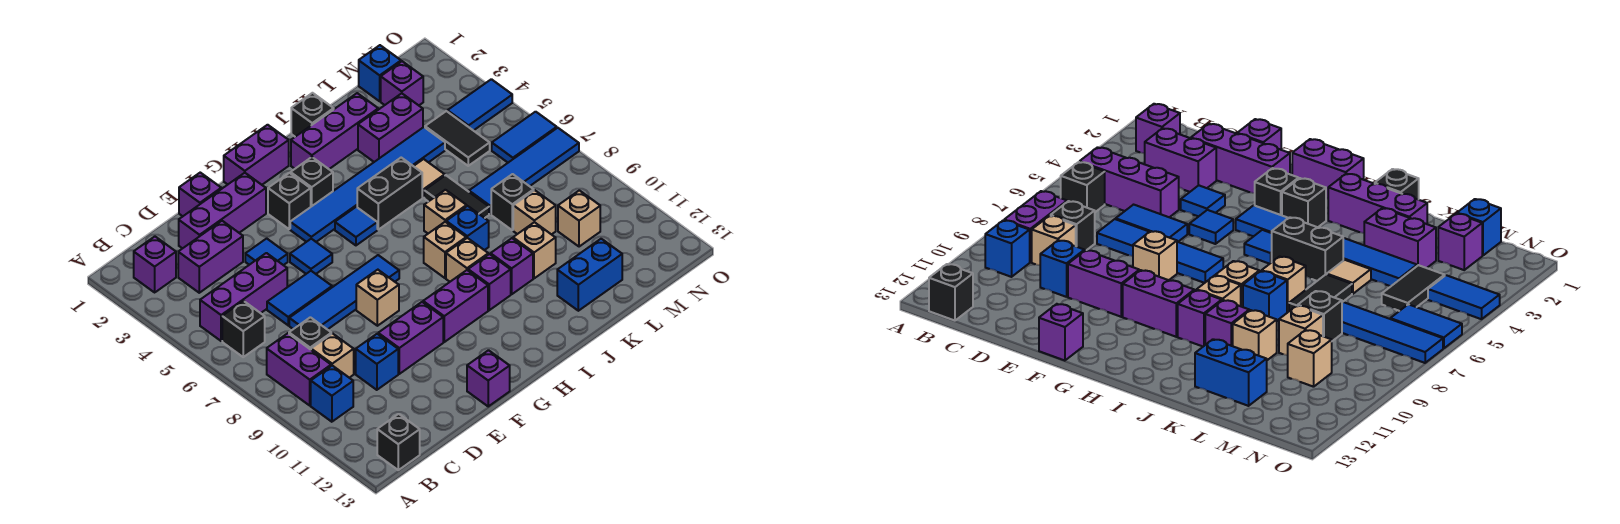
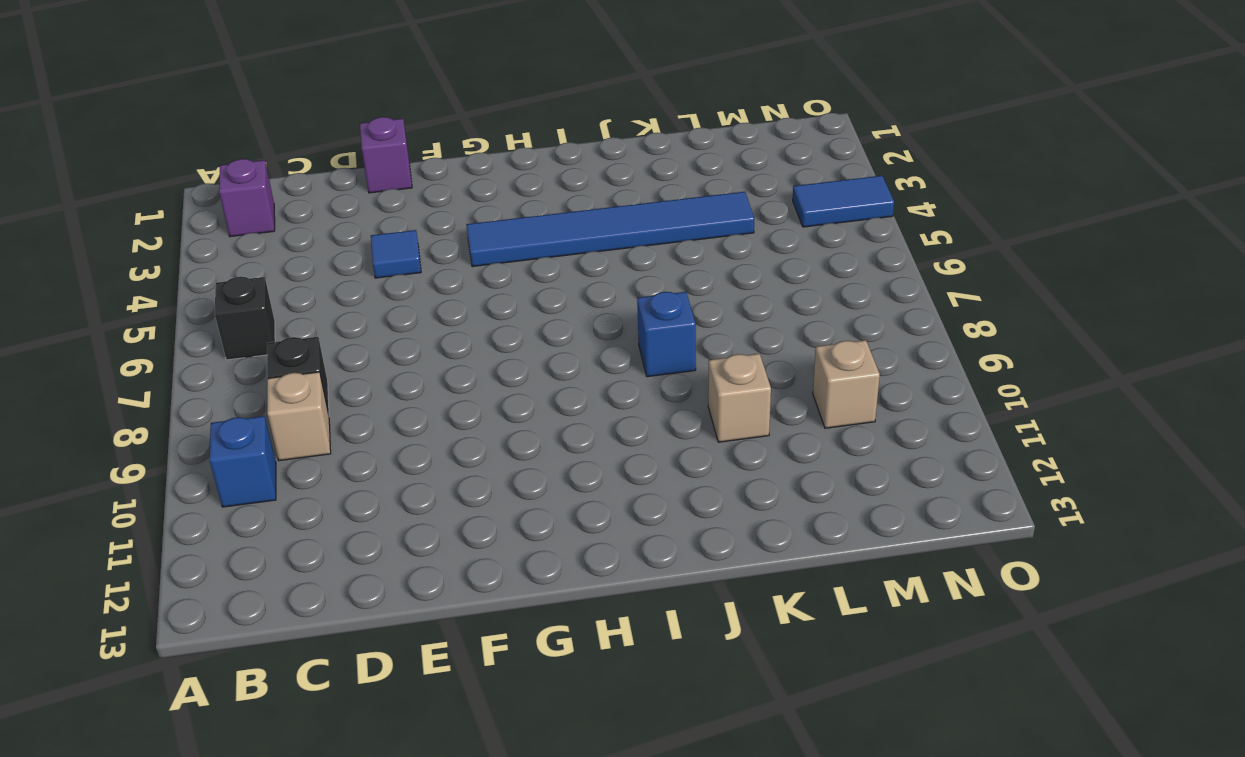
none -> purple 1x3 brick [200,253,287,341]
none -> purple 1x2 brick [267,333,331,405]
none -> black 1x1 brick [377,414,420,470]
none -> purple 1x2 brick [178,221,243,293]

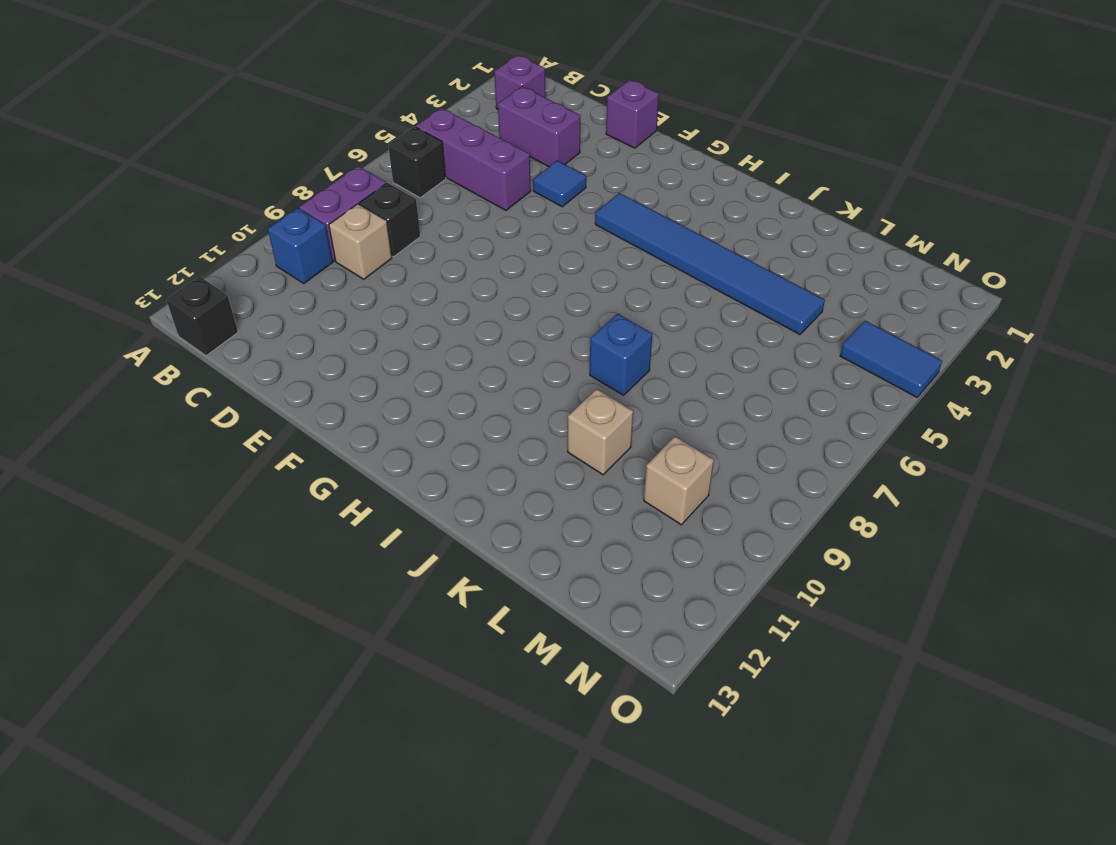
none -> purple 1x3 brick [179,173,266,249]
none -> blue 1x2 tile [267,271,332,325]
none -> blue 1x4 tile [289,255,399,330]
none -> blue 1x1 brick [356,334,398,390]

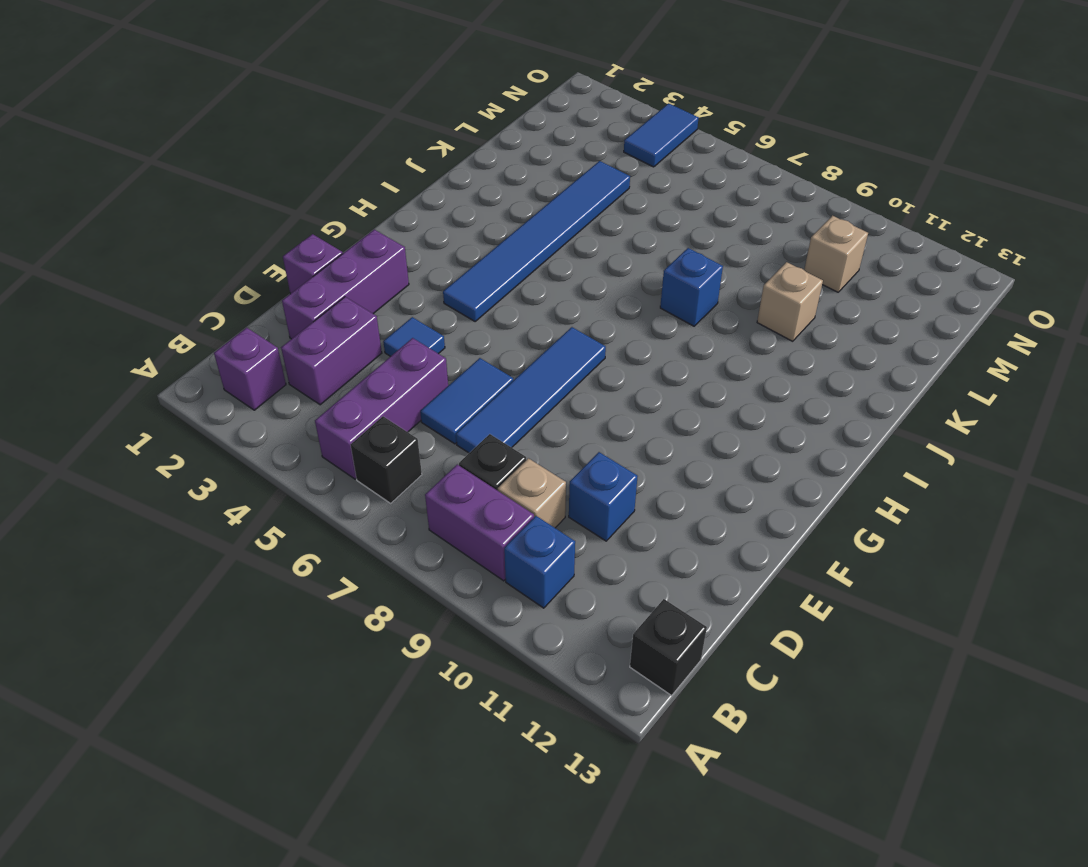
none -> purple 1x2 brick [378,302,443,374]
none -> blue 1x1 tile [290,239,332,274]
none -> tan 1x1 brick [356,270,399,326]
none -> purple 1x1 brick [467,350,510,406]

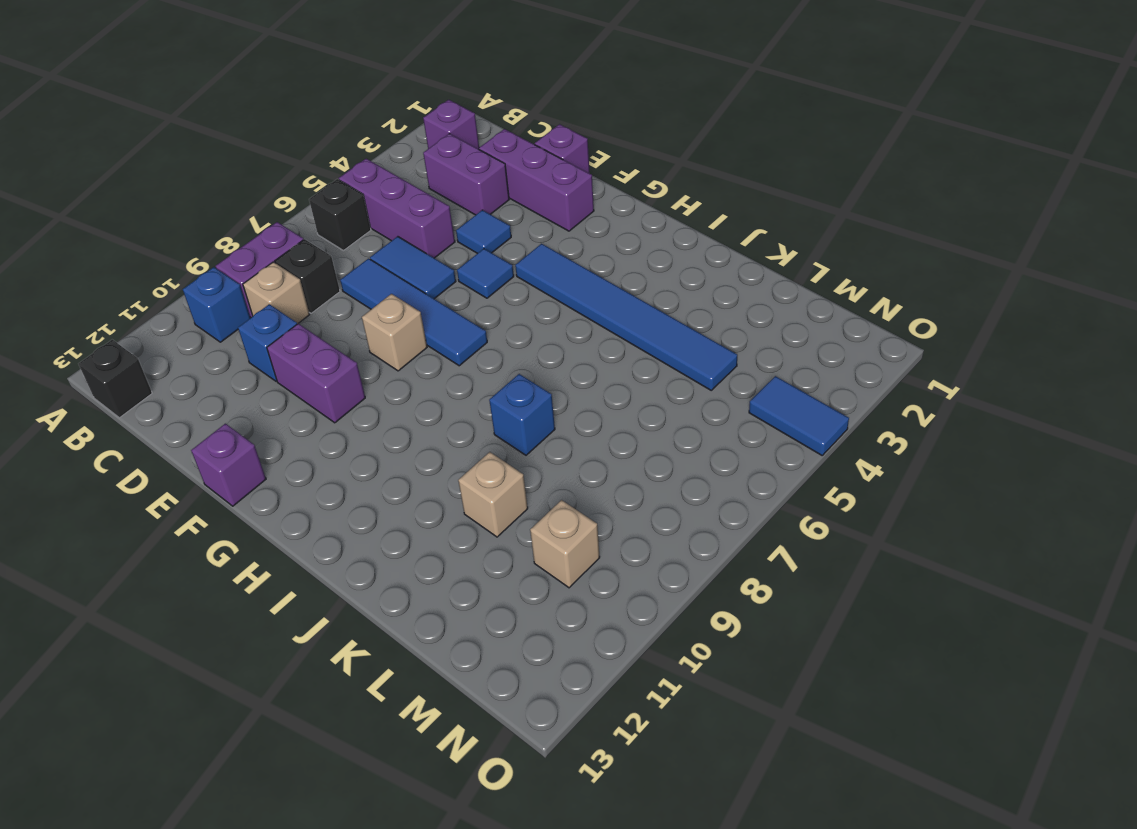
none -> purple 1x2 brick [224,125,289,185]
none -> black 1x1 brick [268,173,311,229]
none -> purple 1x2 brick [423,270,488,342]
none -> black 1x1 brick [291,157,333,207]

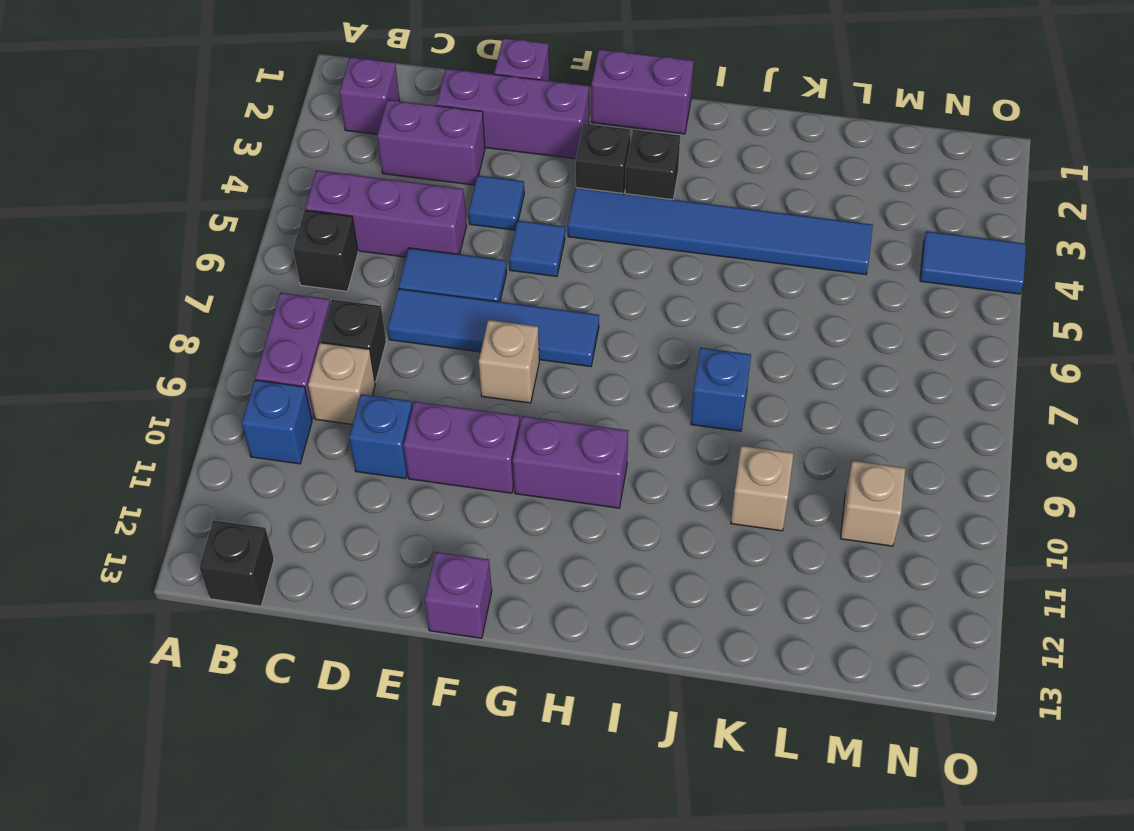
none -> blue 1x1 tile [335,207,377,245]
none -> purple 1x3 brick [291,93,378,169]
none -> black 1x2 brick [357,158,422,230]
none -> tan 1x1 brick [424,222,466,278]

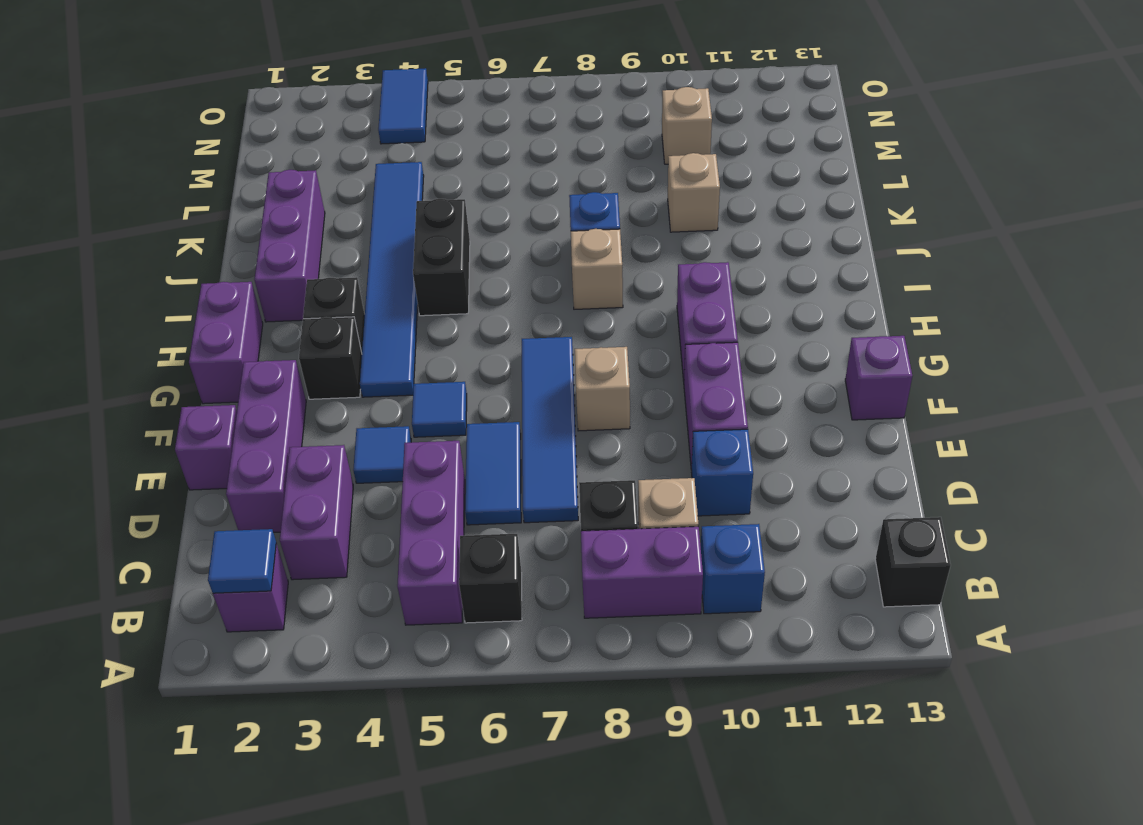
blue 1x1 tile [208,529,276,593] -> blue 1x1 tile moved to [335,207,377,245]
none -> tan 1x1 brick [446,238,488,282]
none -> purple 1x1 brick [468,254,511,310]
none -> black 1x1 brick [291,93,334,137]
none -> tan 1x1 brick [424,190,467,233]

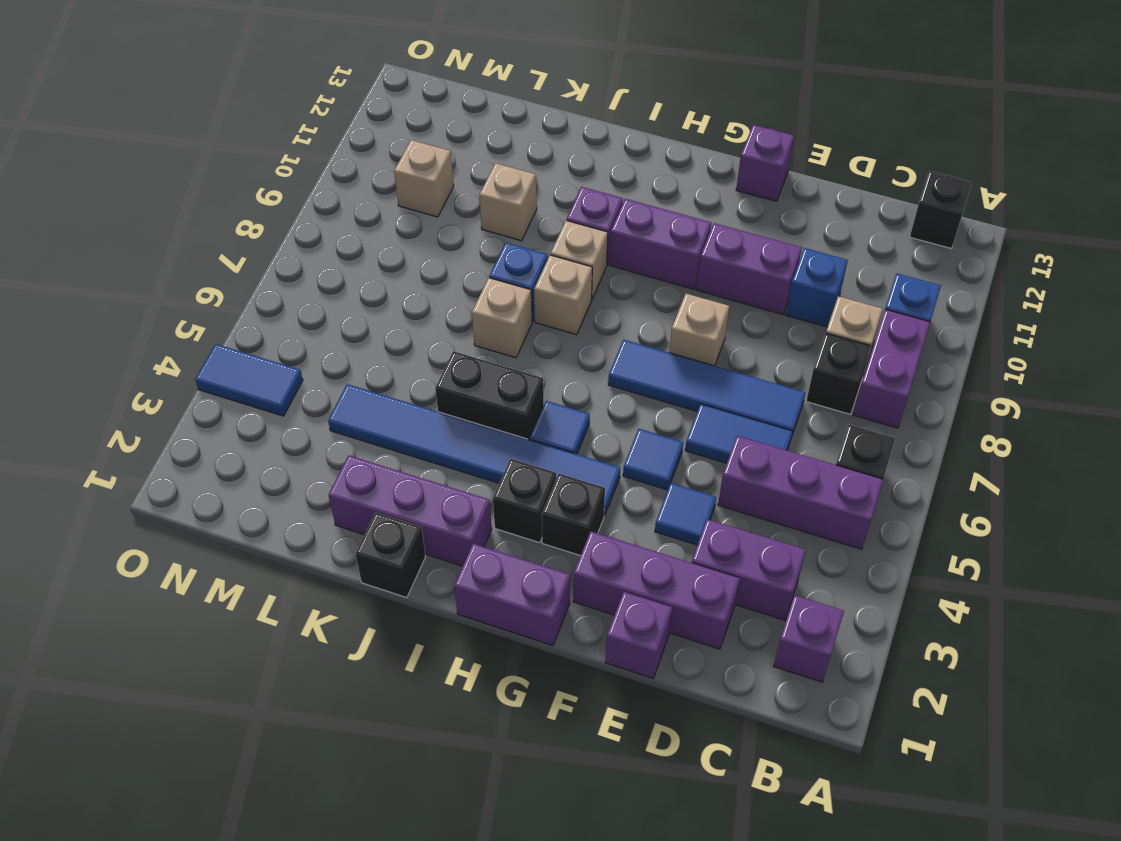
none -> purple 1x1 brick [491,238,533,294]
none -> purple 1x2 brick [358,93,423,162]
none -> tan 1x1 tile [414,159,445,198]
none -> black 1x2 tile [424,175,489,218]

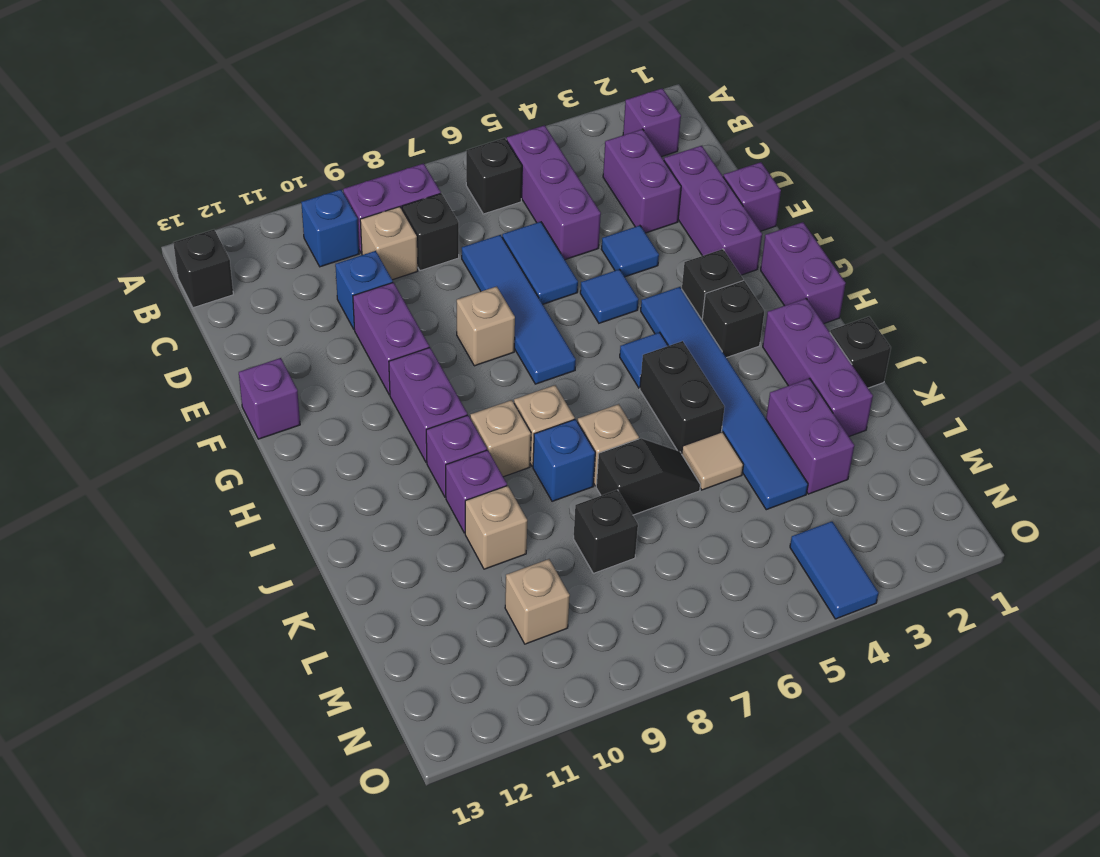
black 1x2 slope [596,438,700,515] -> black 1x2 tile [424,175,489,218]
none -> blue 1x2 brick [557,239,622,311]
none -> blue 1x4 tile [469,128,579,214]
none -> tan 1x1 brick [513,190,556,235]
none -> blue 1x1 brick [359,45,401,101]

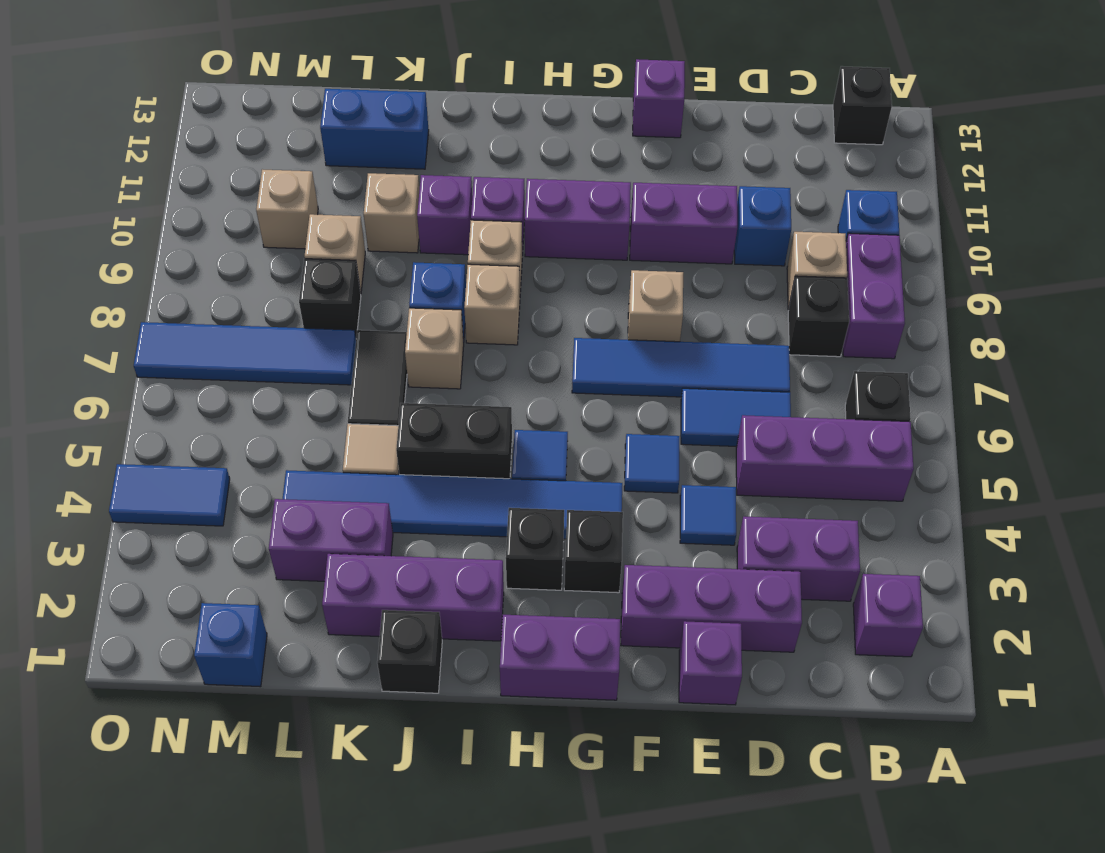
none -> purple 1x1 brick [381,61,423,105]
none -> black 1x2 tile [425,111,490,166]
none -> blue 1x2 tile [492,112,557,163]

